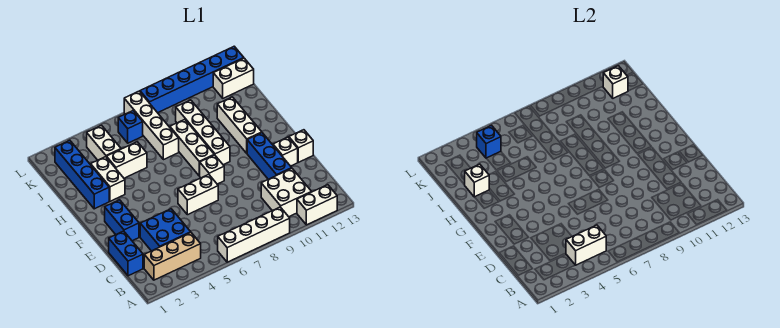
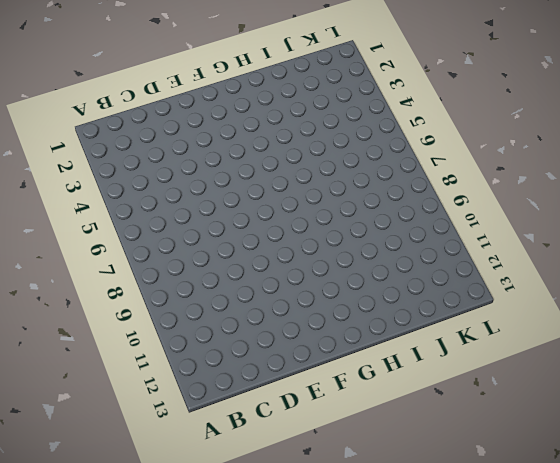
none -> white 1x4 brick [218,207,290,262]
none -> white 1x2 brick [297,185,337,225]
none -> tan 1x3 brick [144,233,201,280]

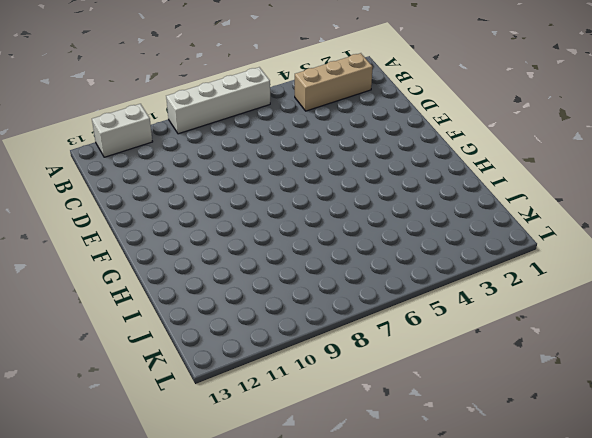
none -> white 2x2 brick [261,169,311,217]
none -> blue 1x2 brick [109,231,143,276]
none -> blue 2x2 brick [140,209,191,251]

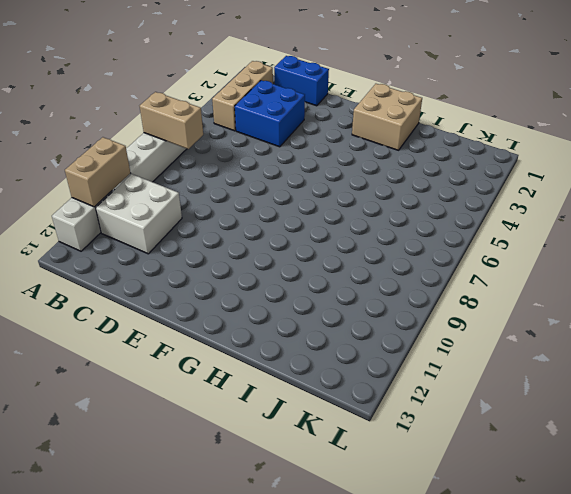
tan 1x2 brick [140,92,203,149] -> none
tan 1x2 brick [65,137,130,207] -> none
tan 2x2 brick [352,84,422,150] -> blue 1x4 brick [55,140,109,209]
none -> blue 1x3 brick [247,133,292,179]
none -> blue 1x2 brick [105,200,139,241]
none -> white 1x2 brick [178,174,218,215]

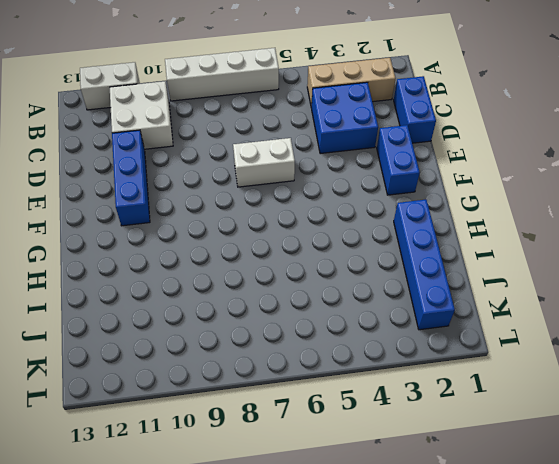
none -> white 1x1 brick [273,137,298,166]
none -> white 1x1 brick [289,130,313,162]
none -> white 1x1 brick [200,155,224,184]

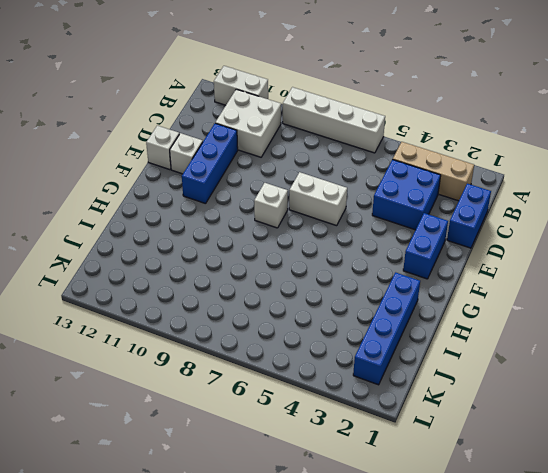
none -> white 1x3 brick [170,119,214,176]
none -> white 1x4 brick [176,100,230,165]
none -> white 1x3 brick [217,97,262,153]

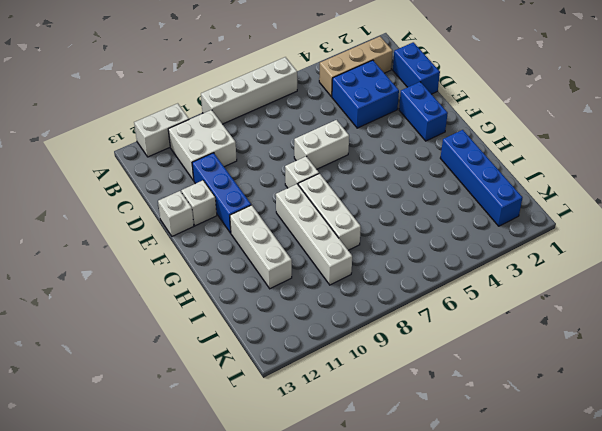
none -> white 1x2 brick [91,157,125,201]
none -> white 1x2 brick [107,142,147,178]
none -> white 1x4 brick [124,91,179,160]

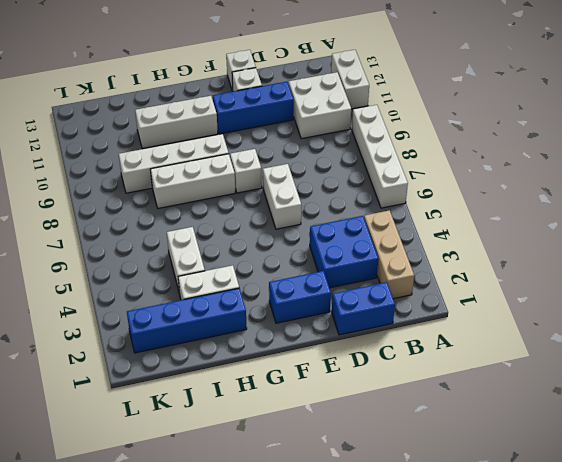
none -> white 1x4 brick [124,91,179,160]
none -> white 1x2 brick [87,125,121,160]
none -> blue 1x1 brick [118,111,143,143]

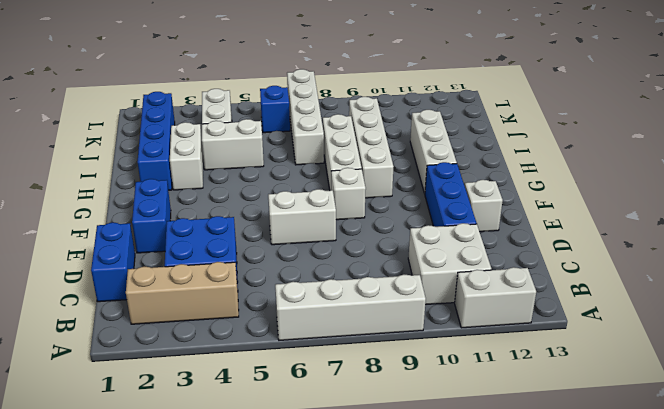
none -> white 1x1 brick [289,130,313,162]
none -> white 1x2 brick [213,58,254,98]
none -> blue 1x6 brick [140,46,244,113]

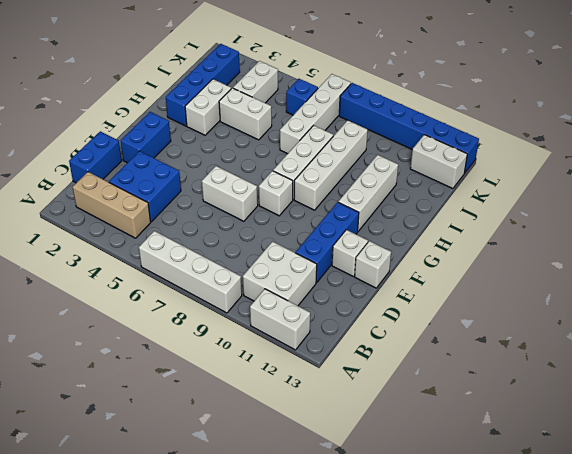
none -> white 1x2 brick [566,225,606,265]
none -> white 1x1 brick [465,164,489,197]
none -> blue 1x1 brick [477,125,501,158]

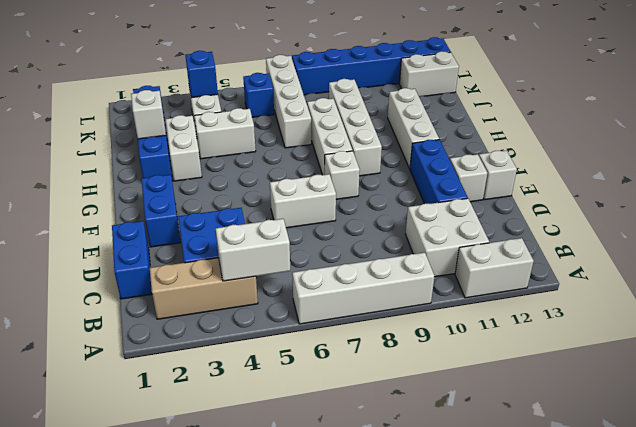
none -> white 1x1 brick [603,66,628,98]

